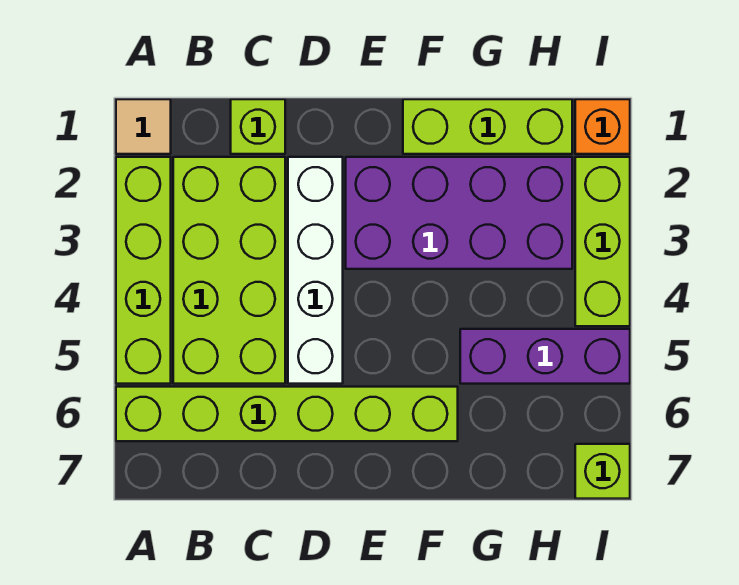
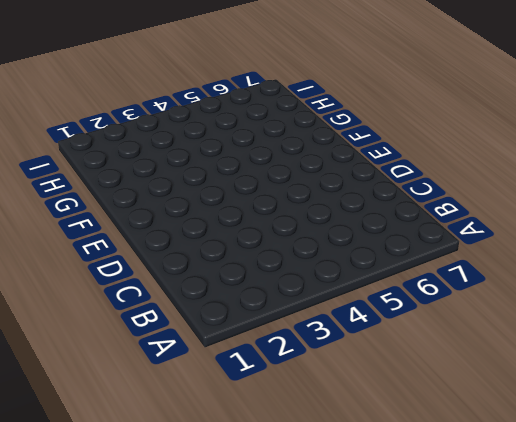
none -> tan 1x1 tile [116,99,171,154]
none -> lime 1x4 brick [116,157,171,384]
none -> lime 1x6 brick [116,387,458,441]

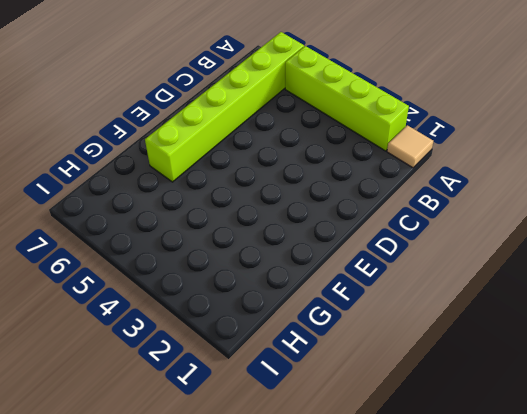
none -> lime 2x4 brick [173,157,285,384]
none -> lime 1x1 brick [231,99,285,154]
none -> white 1x4 brick [288,157,343,384]

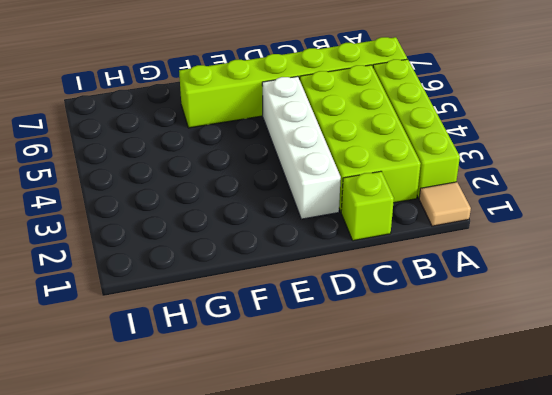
none -> purple 2x4 brick [346,157,572,269]
none -> lime 1x3 brick [403,99,572,154]
none -> purple 1x3 brick [460,329,630,384]

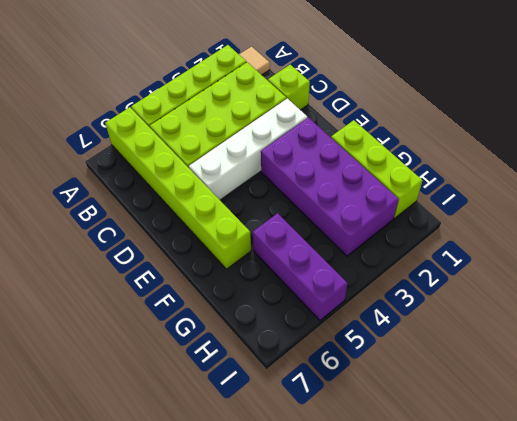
none -> orange 1x1 brick [575,99,630,154]
none -> lime 1x3 brick [575,157,630,326]
none -> lime 1x1 brick [575,444,630,499]

